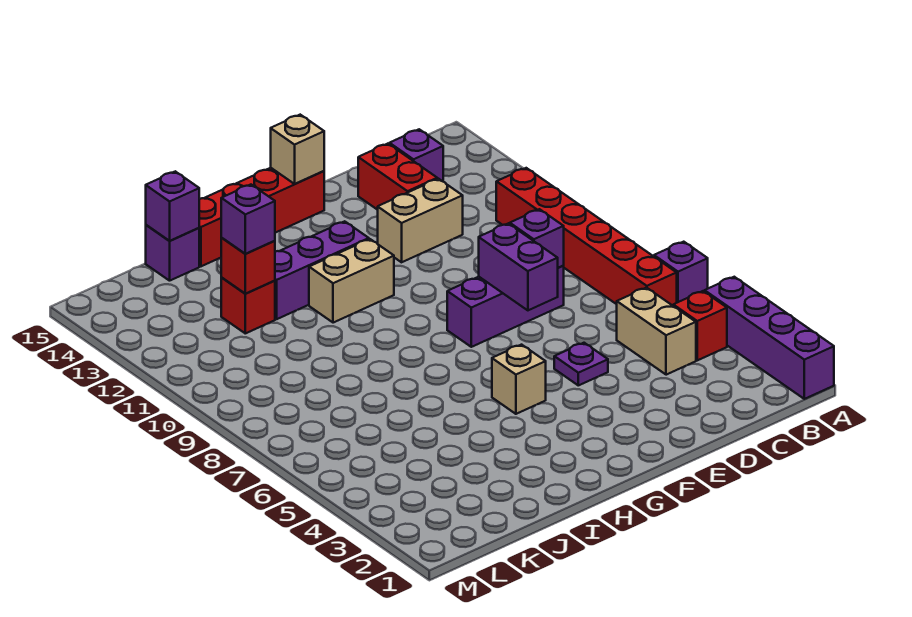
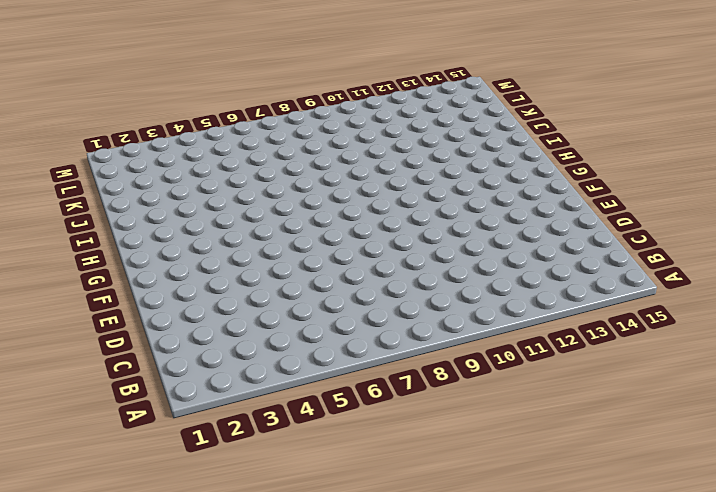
none -> purple 1x4 brick [705,277,834,399]
none -> purple 1x1 brick [654,242,708,303]
none -> red 1x1 brick [673,291,727,360]

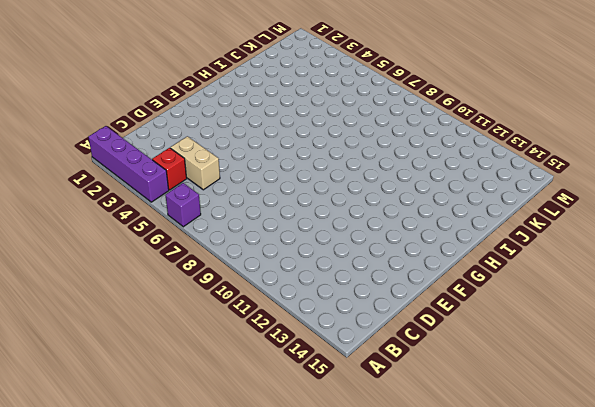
none -> red 1x6 brick [496,168,677,306]
none -> purple 1x1 brick [389,129,443,181]
none -> purple 1x3 brick [447,266,564,347]

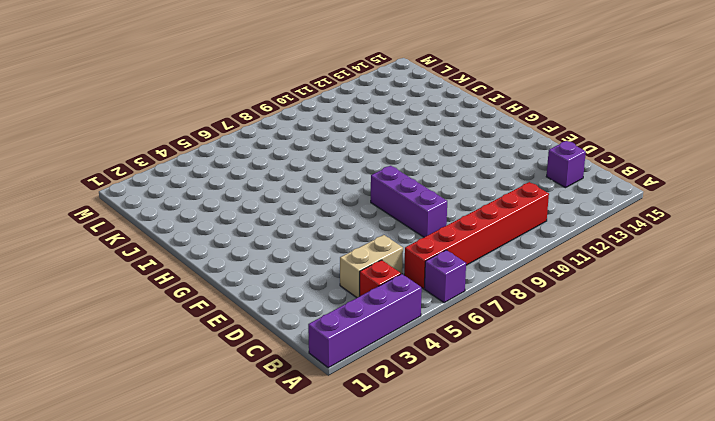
none -> tan 1x2 brick [378,179,463,262]
none -> red 1x2 brick [358,144,437,210]
none -> purple 1x1 plate [554,343,608,385]

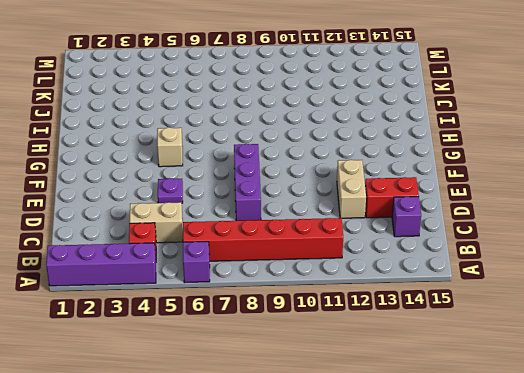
none -> red 1x4 brick [199,168,324,266]
none -> tan 1x2 brick [309,239,394,323]
none -> purple 1x3 brick [275,221,369,319]

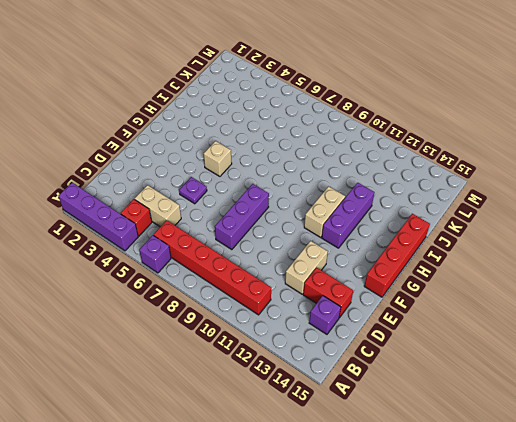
none -> red 1x1 brick [221,277,275,333]
none -> purple 1x1 brick [146,225,199,281]
none -> purple 1x1 brick [510,209,564,268]

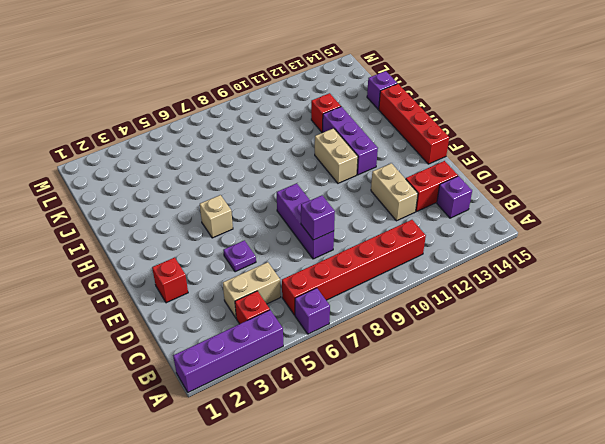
red 1x1 brick [152,258,188,303] -> red 1x1 brick moved to [221,238,275,294]
none -> purple 1x2 brick [479,223,558,310]
none -> tan 1x1 brick [271,115,324,184]
none -> purple 1x1 brick [146,171,199,241]

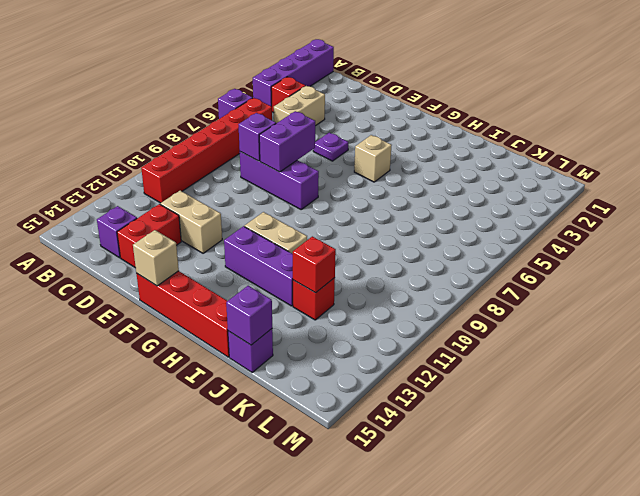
none -> purple 1x1 brick [221,185,275,254]

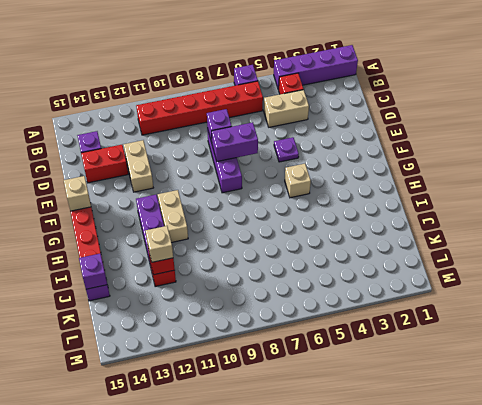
tan 1x1 brick [146,226,173,262] -> purple 1x1 brick [221,185,275,254]

